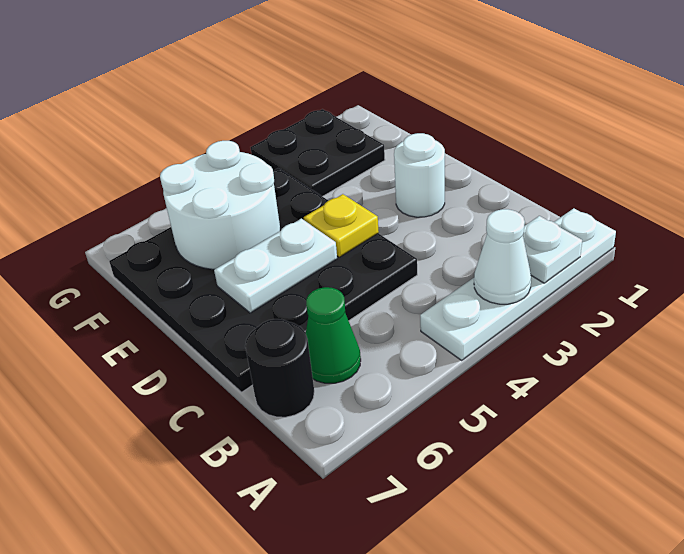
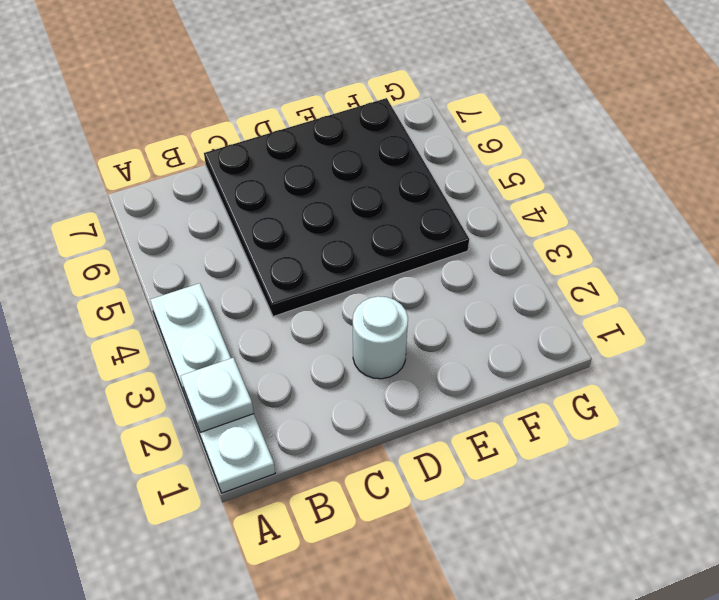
none -> green 1x1 cone [306,287,361,383]
none -> black 1x1 round brick [245,319,314,417]

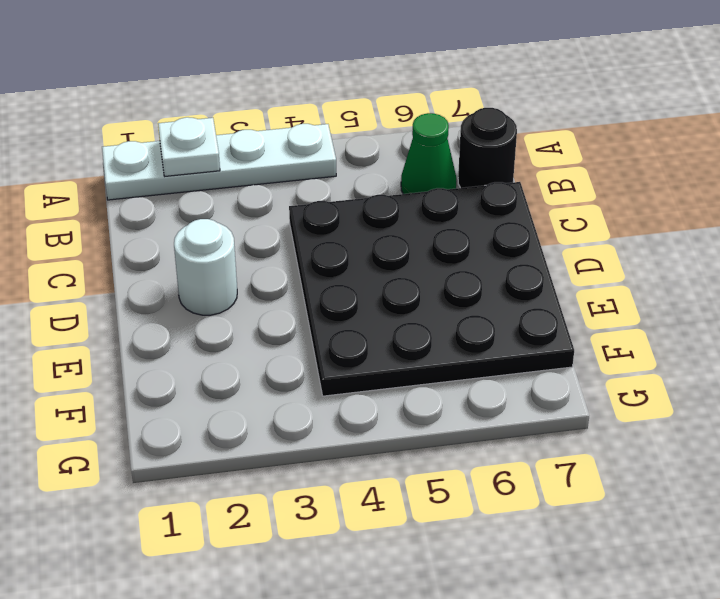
none -> black 2x2 plate [251,109,385,197]
none -> white 1x1 cone [474,209,531,304]

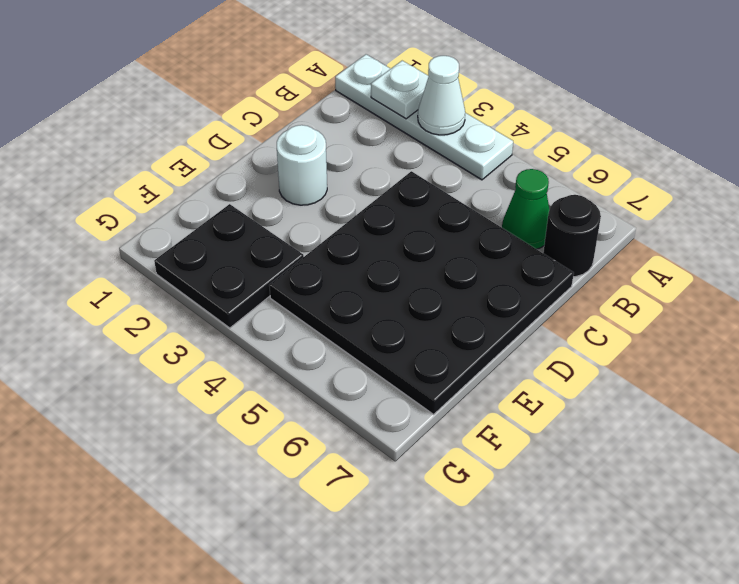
none -> yellow 1x1 plate [304,194,379,257]
none -> white 1x2 plate [214,219,337,313]

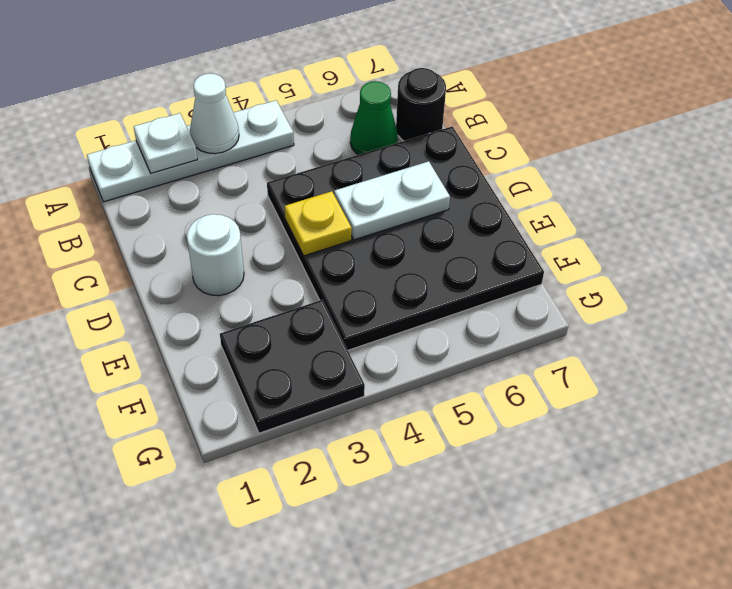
none -> white 2x2 round brick [160,141,280,269]

